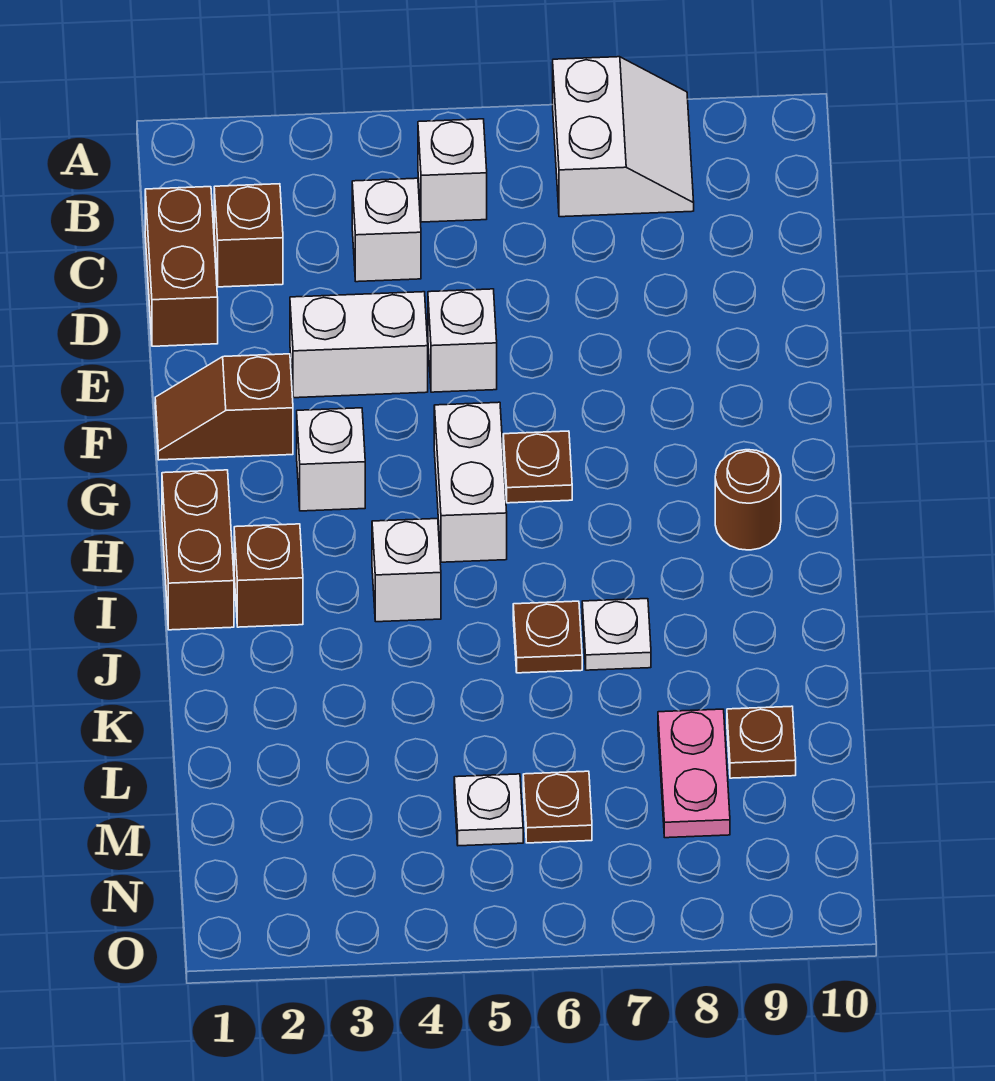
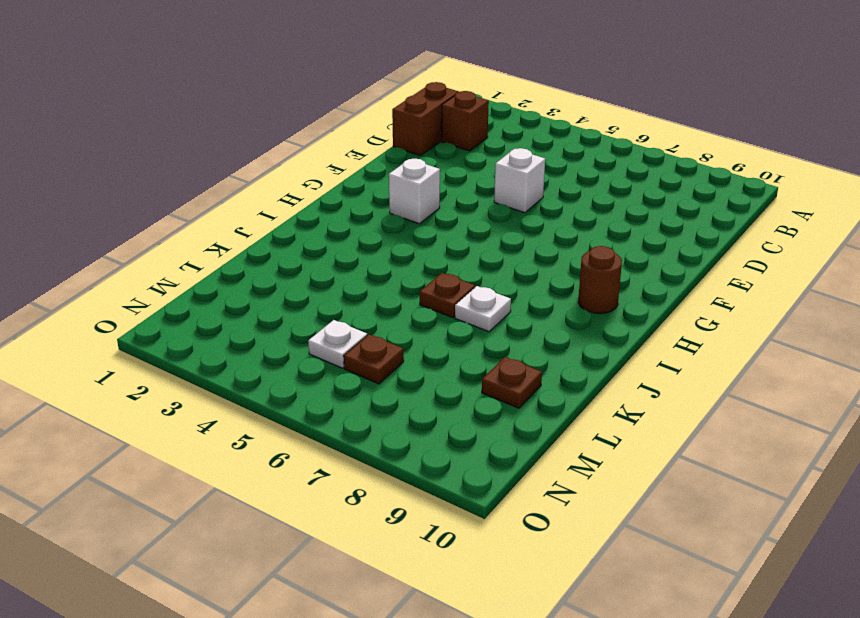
none -> white 2x2 slope [553,57,694,217]
none -> white 1x1 brick [418,119,487,222]
none -> white 1x1 brick [352,178,421,282]

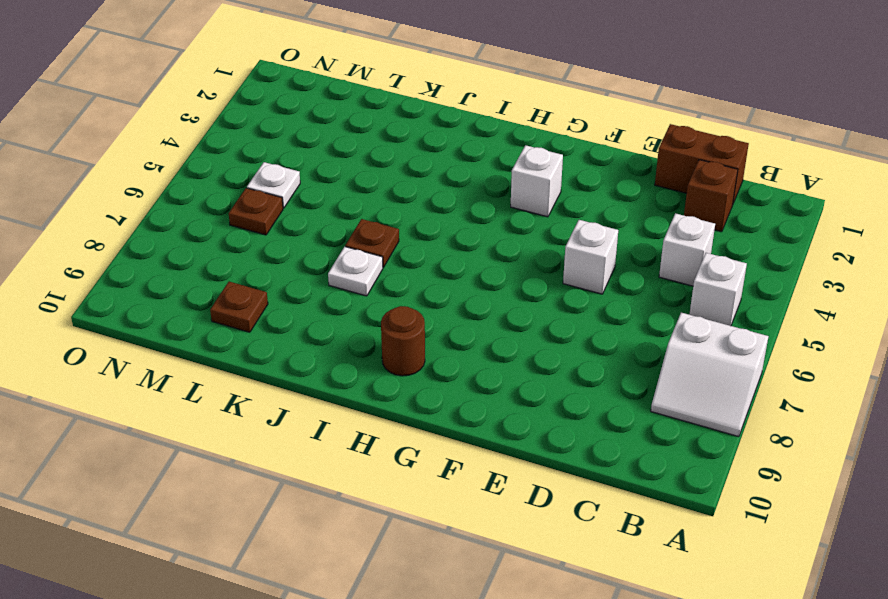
none -> white 1x2 brick [290,292,428,398]
none -> brown 1x2 slope [155,354,293,460]
none -> white 1x2 brick [434,402,507,562]

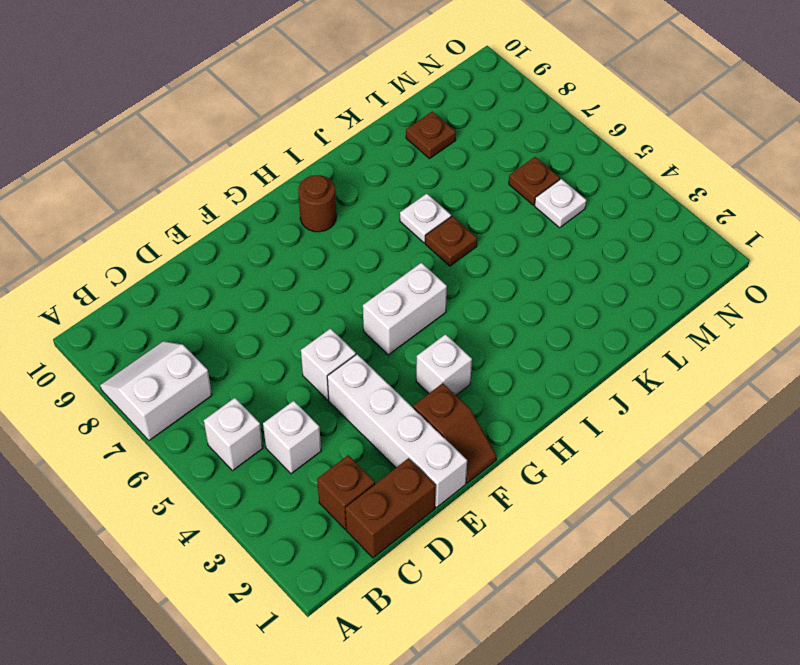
white 1x4 brick [327,354,467,508] -> white 1x2 brick [290,292,428,398]
none -> brown 1x1 plate [503,431,572,503]
none -> brown 1x2 brick [162,470,234,630]
none -> brown 1x1 brick [234,524,303,627]

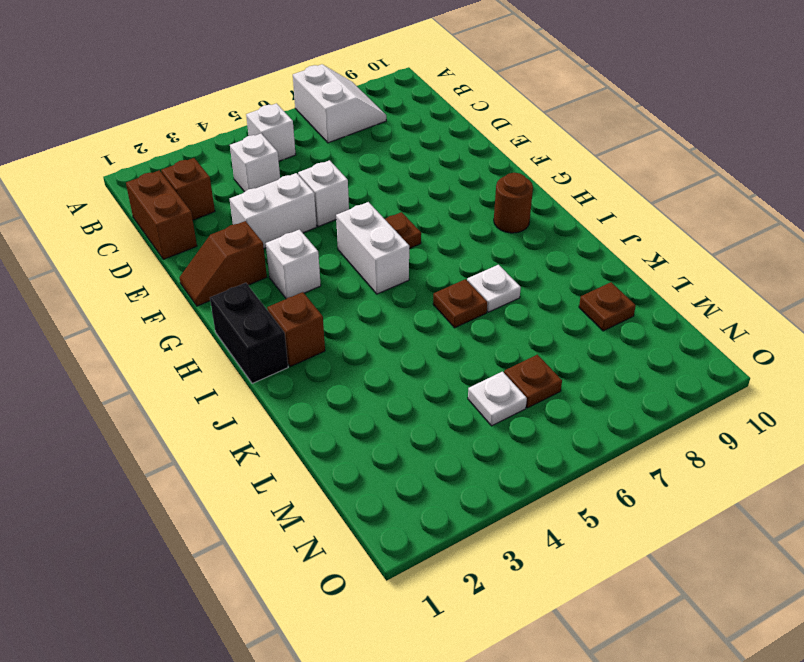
black 1x2 brick [210,283,288,384] -> brown 1x2 brick [162,470,234,630]
none -> white 1x1 brick [372,519,441,622]
none -> pink 1x2 plate [658,709,730,838]

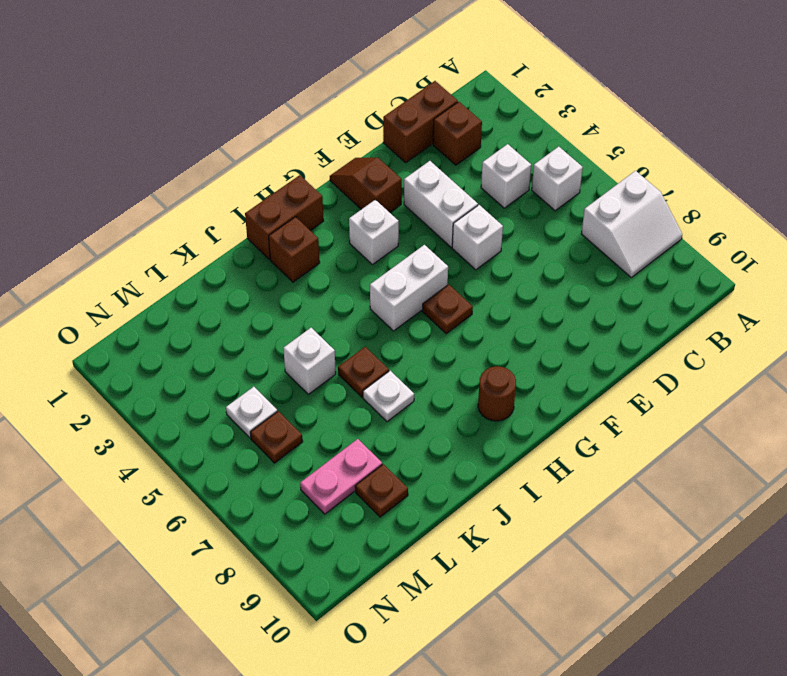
white 1x1 brick [283,328,336,394] -> white 1x1 brick moved to [372,519,441,622]

